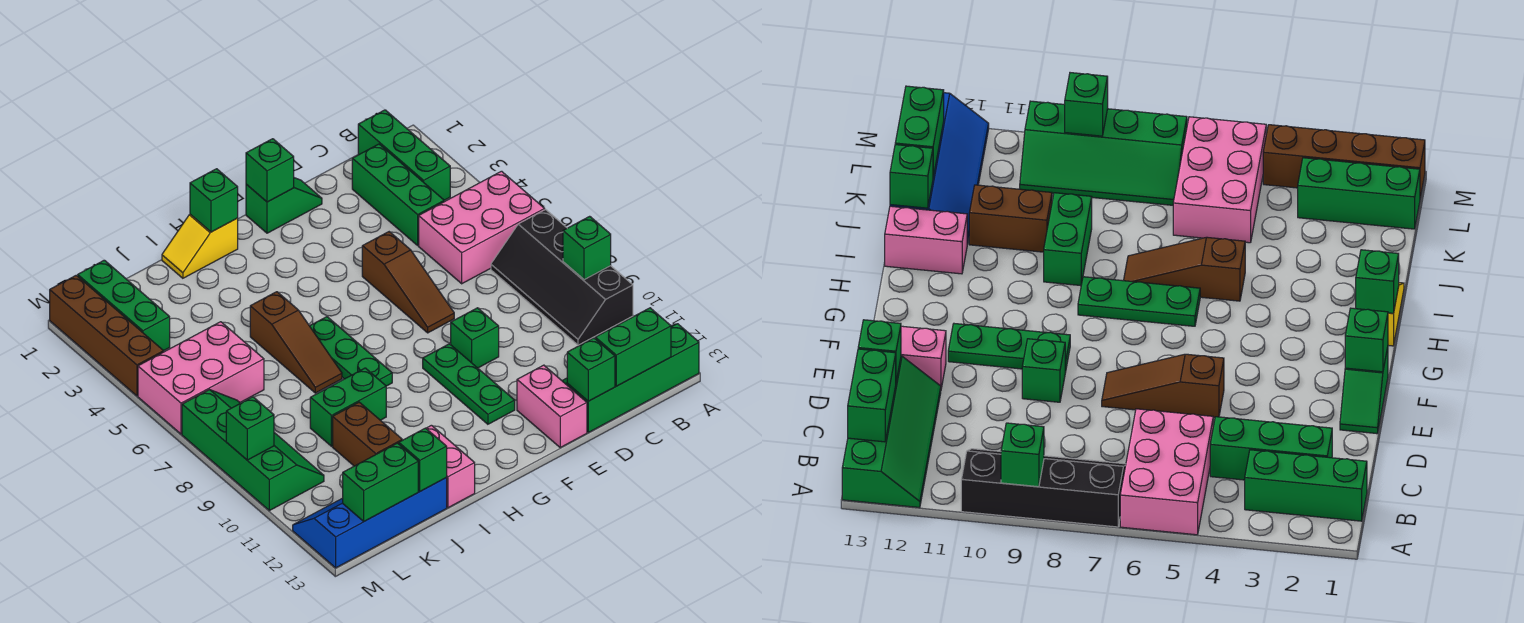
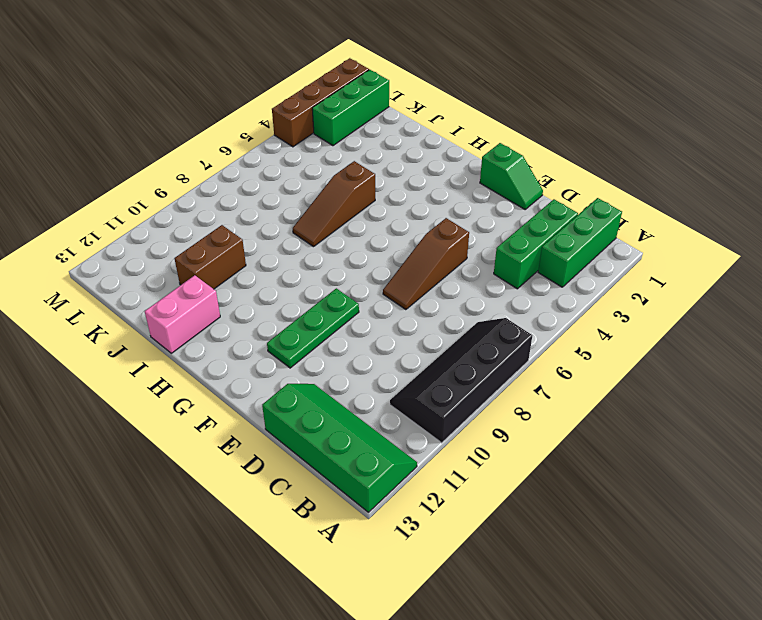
none -> pink 2x3 brick [419,171,545,284]
none -> green 1x1 brick [451,308,499,368]
none -> pink 1x2 brick [517,365,587,447]

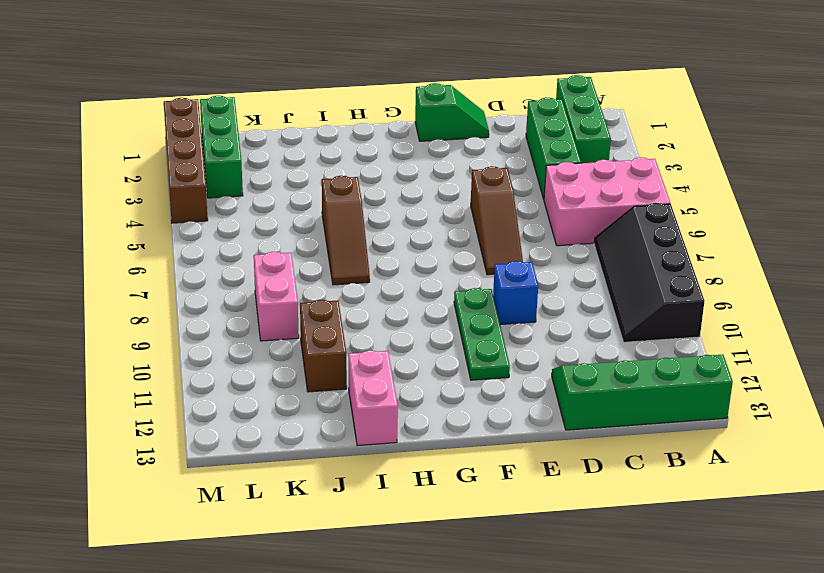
blue 1x1 brick [493,261,538,325] -> green 1x1 brick [451,308,499,368]
pink 1x2 brick [254,252,299,341] -> pink 1x2 brick moved to [517,365,587,447]
none -> yellow 1x2 slope [162,214,238,278]
none -> green 1x3 plate [310,317,392,386]
none -> green 1x2 brick [310,368,386,446]

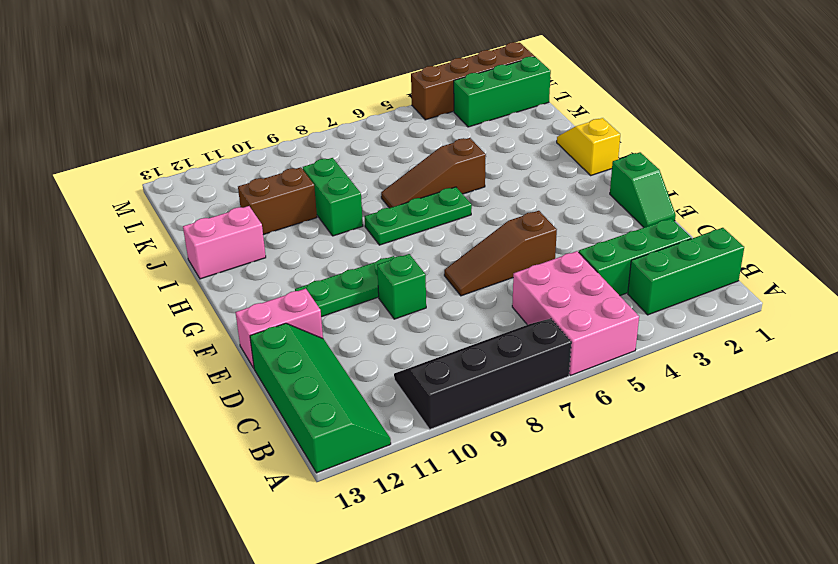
none -> blue 2x4 slope [293,478,447,568]
none -> pink 2x3 brick [138,322,264,434]
none -> green 2x4 slope [182,390,324,511]

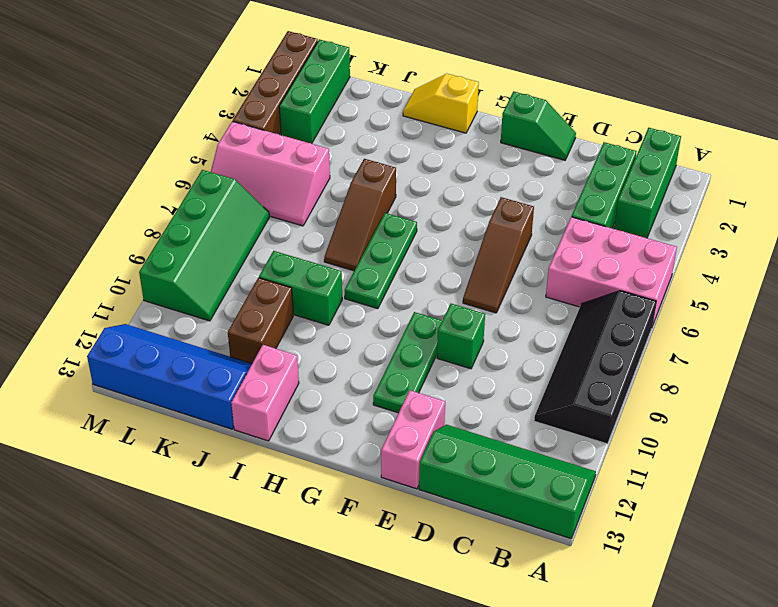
pink 2x3 slope [211,121,330,226] -> pink 2x3 brick [138,322,264,434]
none -> green 1x1 brick [563,216,611,280]
none -> green 1x2 brick [595,308,671,386]
none -> green 1x1 brick [567,338,615,401]

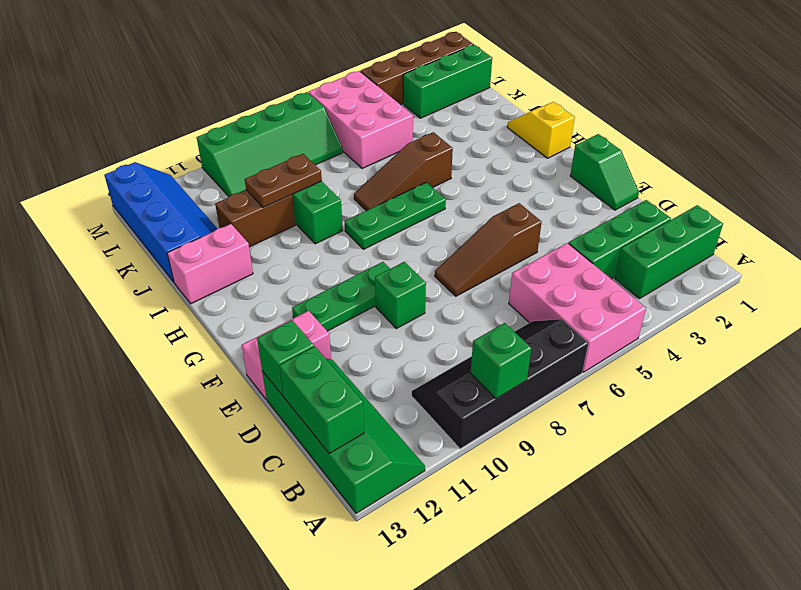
brown 1x2 plate [245,154,322,208] -> none
none -> green 1x1 brick [246,139,294,202]
none -> green 1x1 brick [190,169,238,232]
none -> green 1x1 brick [399,428,447,491]

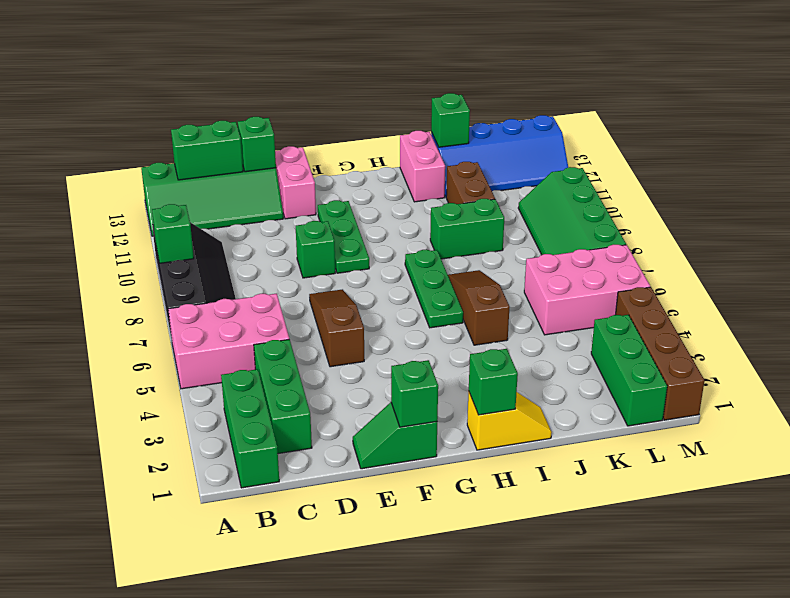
none -> green 1x2 brick [343,443,418,521]
none -> green 1x1 brick [226,397,274,460]

